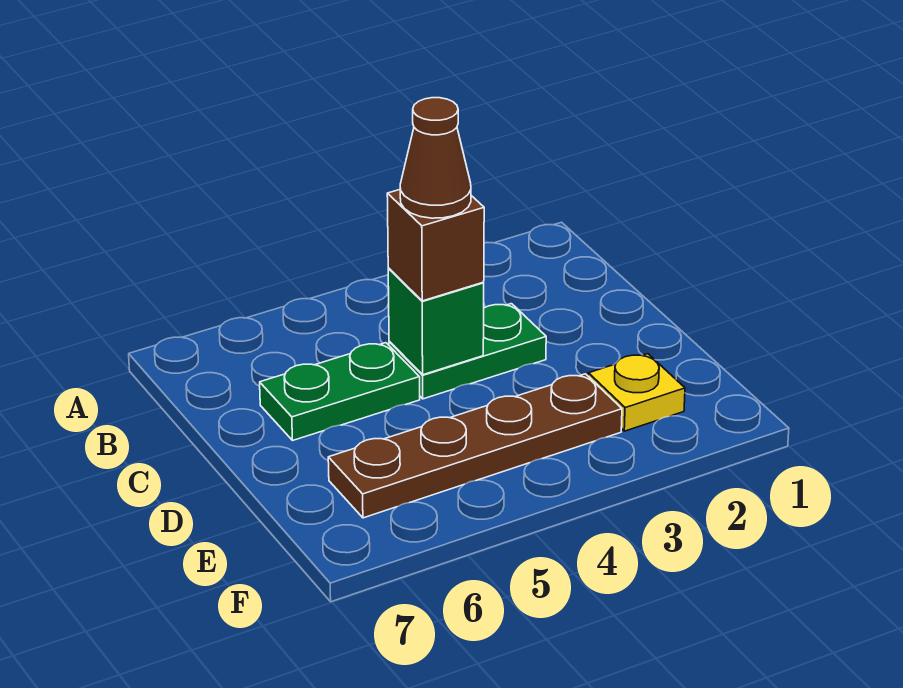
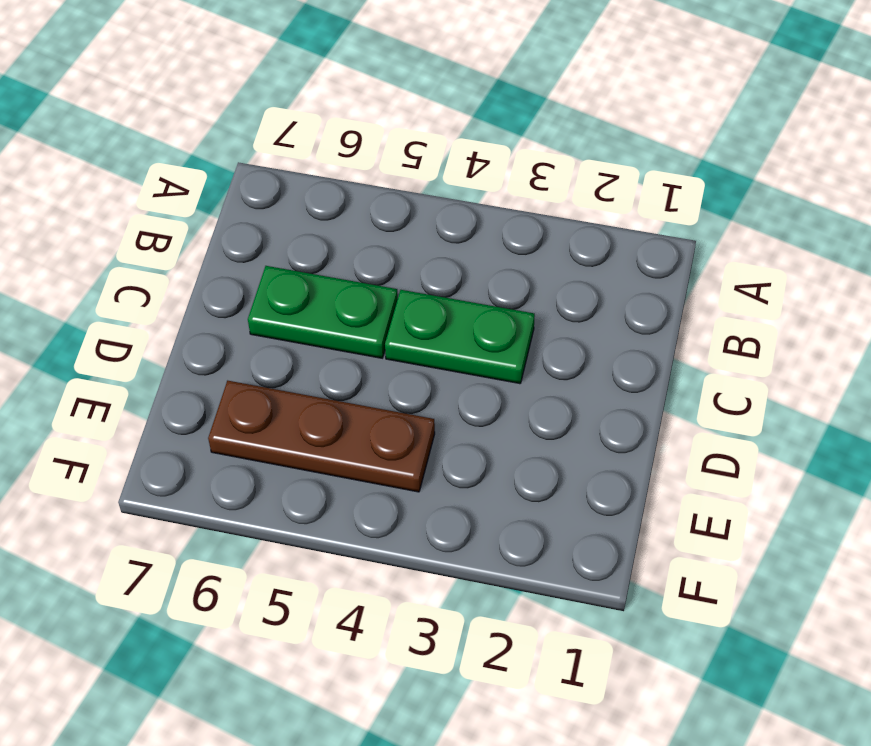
brown 1x3 plate [208,381,435,492] -> brown 1x4 plate [328,374,622,518]
none -> yellow 1x1 plate [588,354,685,431]
none -> green 1x1 brick [388,269,484,375]

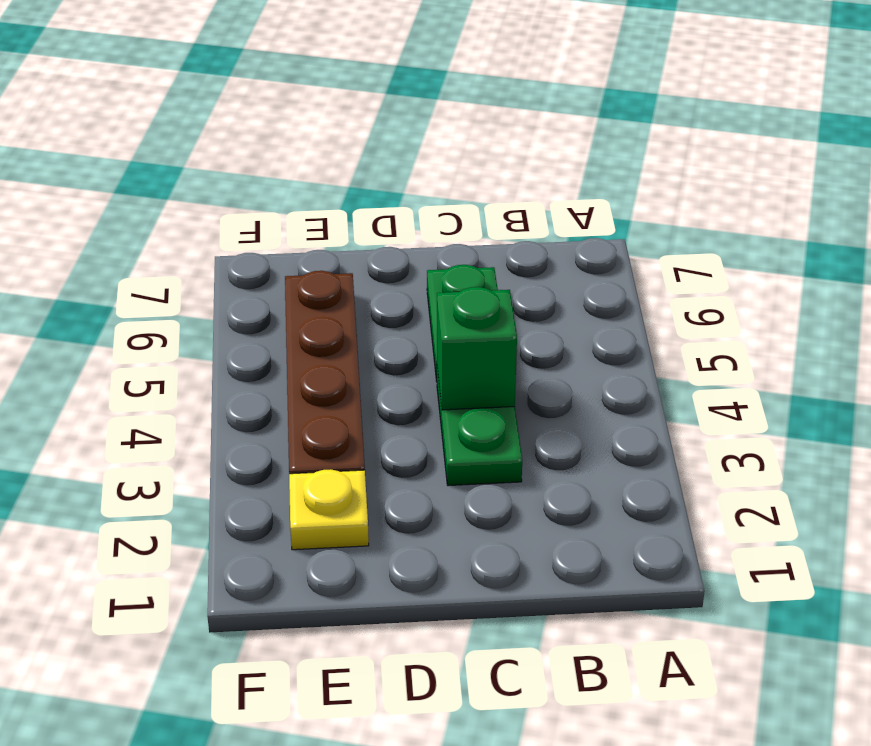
none -> brown 1x1 brick [387,190,484,301]
none -> brown 1x1 cone [400,98,471,218]

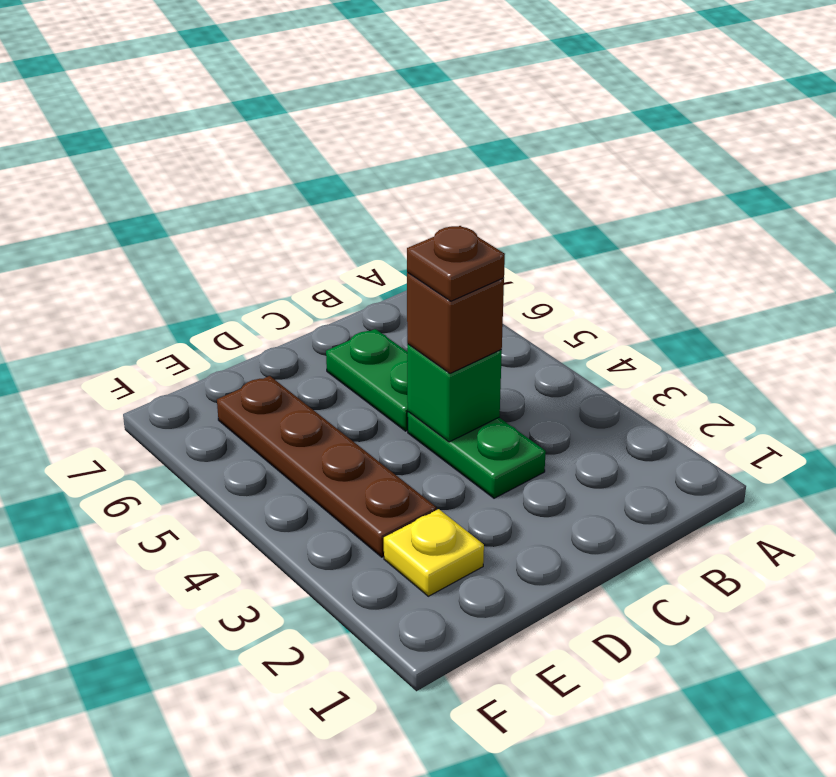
brown 1x1 plate [407,226,505,301] -> brown 1x1 cone [400,98,471,218]

